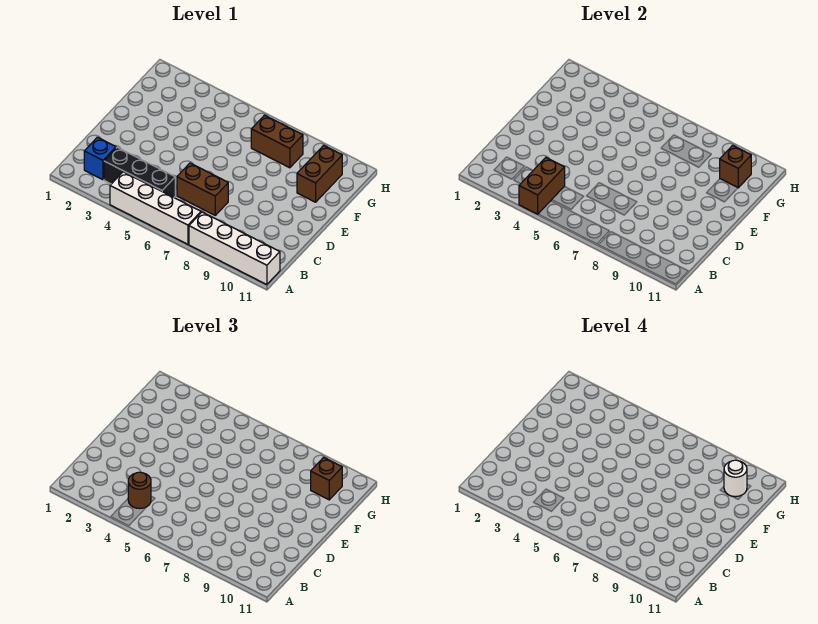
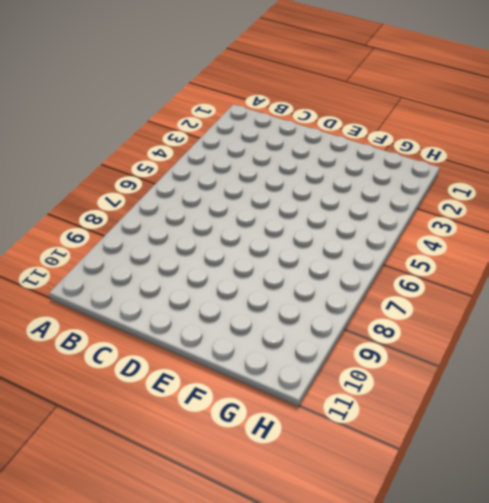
none -> white 1x4 brick [110,172,201,244]
none -> white 1x4 brick [189,212,280,285]
none -> blue 1x1 brick [84,137,116,180]

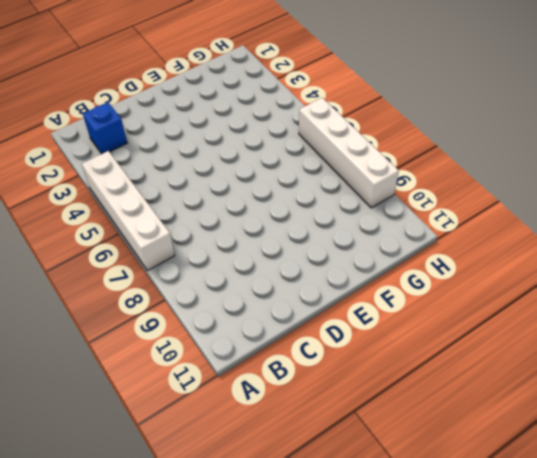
white 1x4 brick [299,98,399,208] -> white 1x4 brick moved to [189,212,280,285]
none -> black 1x3 brick [104,147,175,197]
none -> brown 1x2 brick [177,163,228,215]
none -> brown 1x2 brick [297,145,342,202]

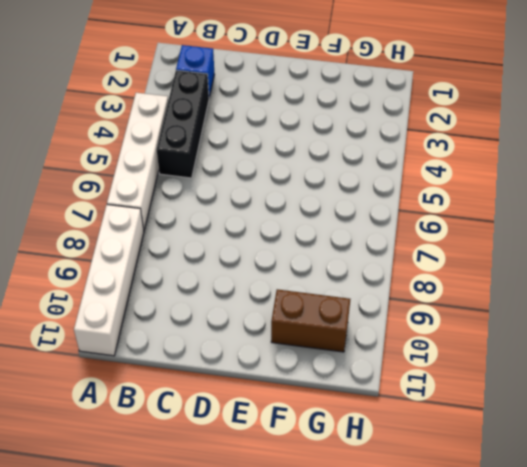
none -> brown 1x2 brick [177,163,228,215]
none -> brown 1x2 brick [251,115,303,168]
none -> brown 1x2 brick [519,158,565,214]

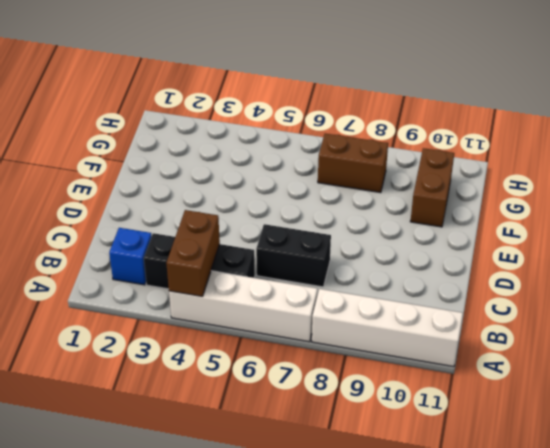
black 1x2 brick [256,224,331,287] -> brown 1x2 brick [177,163,228,215]
none -> brown 1x1 brick [720,145,751,188]
none -> brown 1x1 round brick [128,472,151,509]
none -> brown 1x1 brick [311,457,342,500]

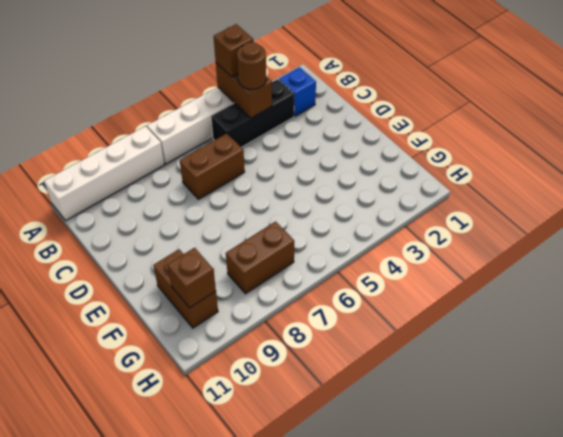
brown 1x1 brick [214,24,253,77] -> brown 1x1 brick moved to [311,457,342,500]
none -> white 1x1 round brick [724,460,747,497]

